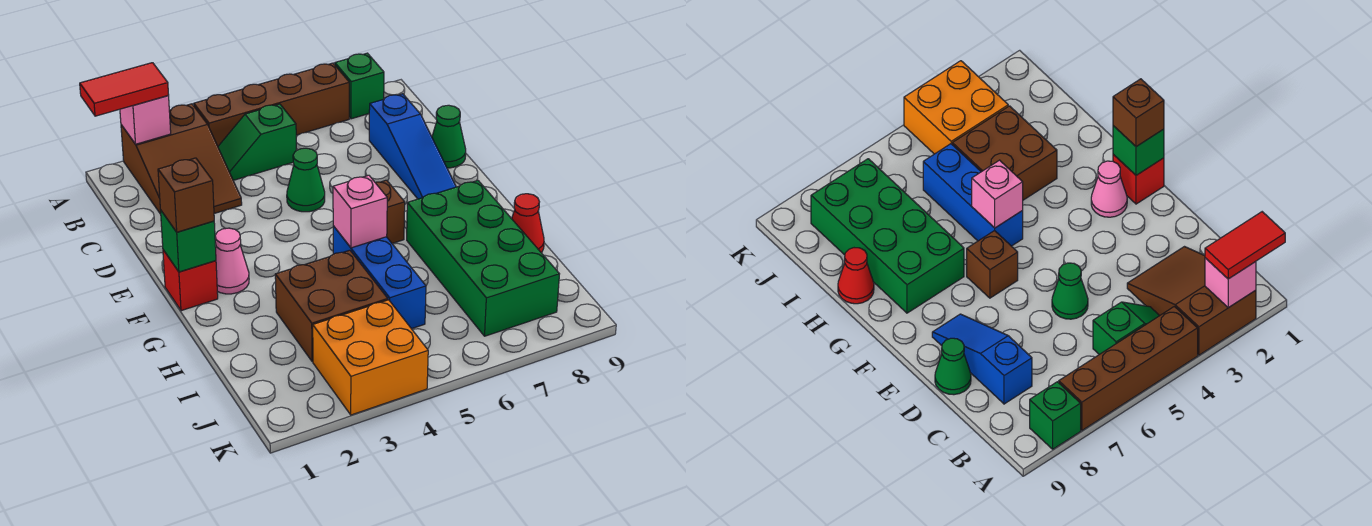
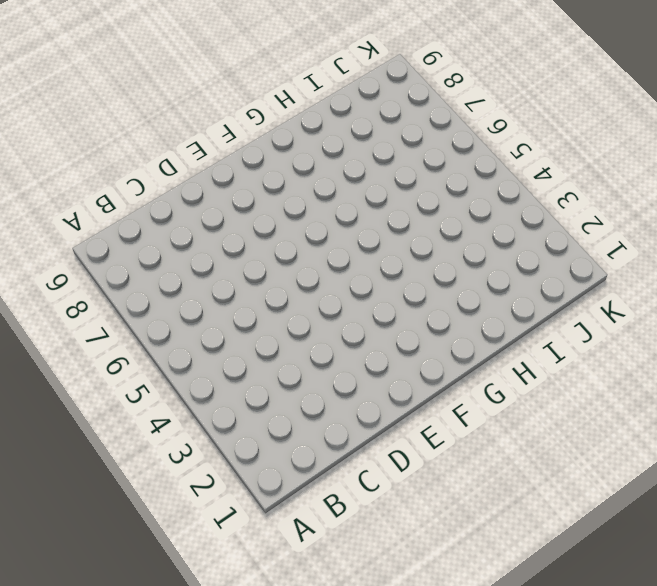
none -> brown 2x3 slope [121,104,242,214]
none -> brown 1x4 brick [194,63,349,146]
none -> green 1x1 brick [335,53,384,119]

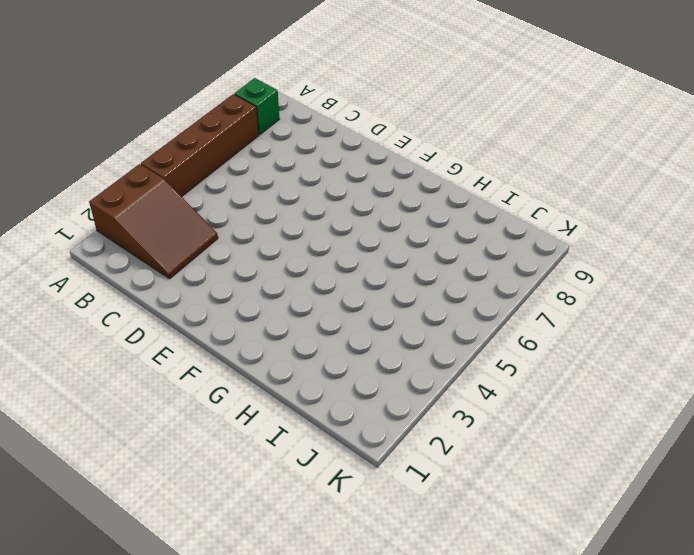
none -> green 1x2 slope [218,104,296,180]
none -> blue 1x3 slope [369,94,456,199]
none -> green 1x1 cone [287,148,325,212]

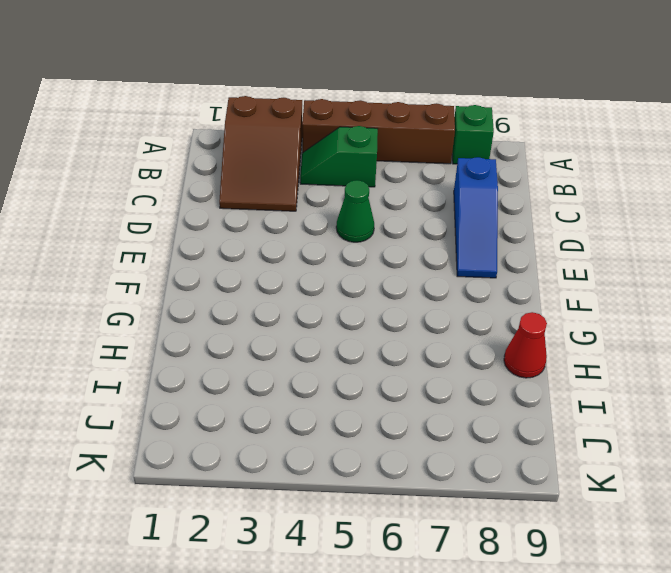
none -> green 1x1 cone [432,105,466,168]
none -> red 1x1 brick [163,250,218,311]
none -> pink 1x1 cone [215,228,249,294]

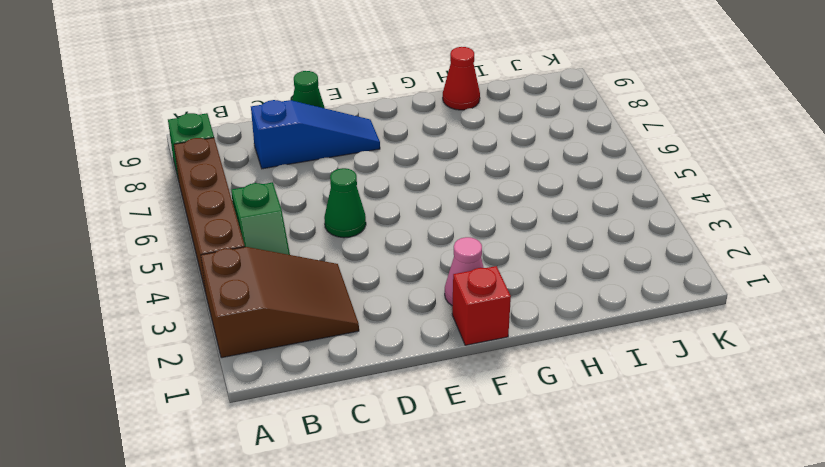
none -> brown 1x1 brick [375,180,405,243]
none -> blue 1x3 brick [333,226,426,329]
none -> green 2x4 brick [407,180,559,336]

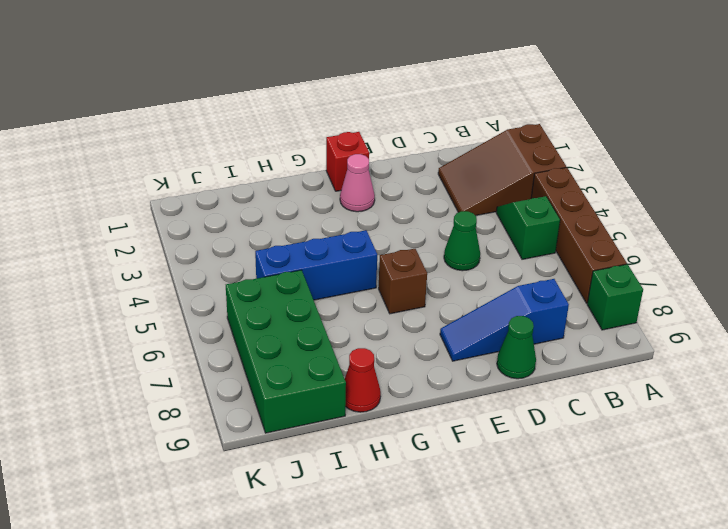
green 2x4 brick [226,270,346,433] -> green 2x4 brick turned to [407,180,559,336]
none -> brown 2x2 brick [275,250,388,362]
none -> orange 2x2 brick [313,300,428,415]
none -> pink 1x1 brick [120,96,171,144]

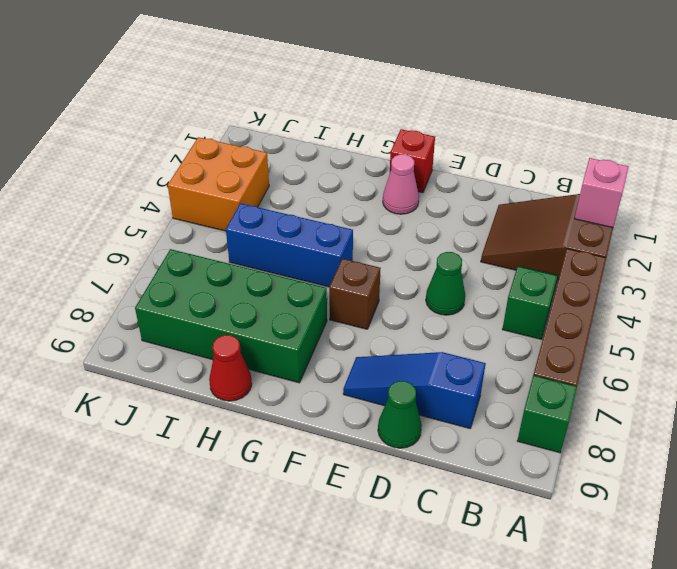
none -> brown 2x2 brick [275,250,388,362]
none -> green 1x1 brick [161,211,216,272]
none -> pink 1x1 brick [333,175,387,248]

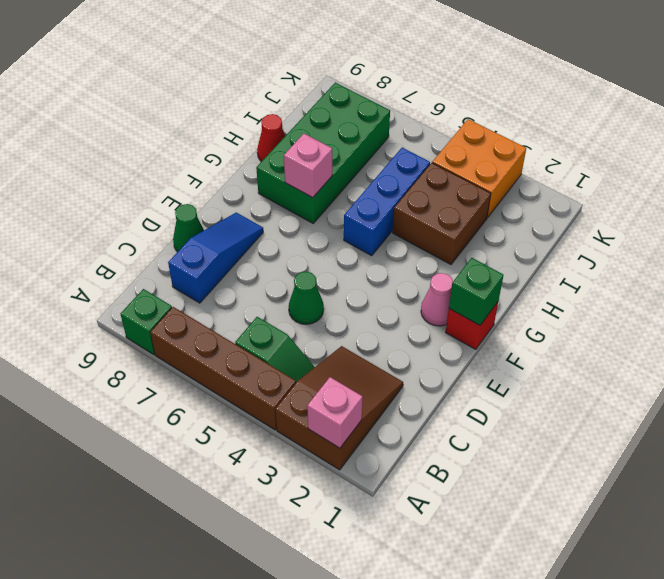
pink 1x1 brick [284,134,332,198] -> pink 1x1 brick moved to [333,175,387,248]
none -> brown 1x1 brick [375,180,405,243]
none -> red 1x2 tile [80,63,169,116]
none -> brown 1x1 brick [158,158,214,232]

